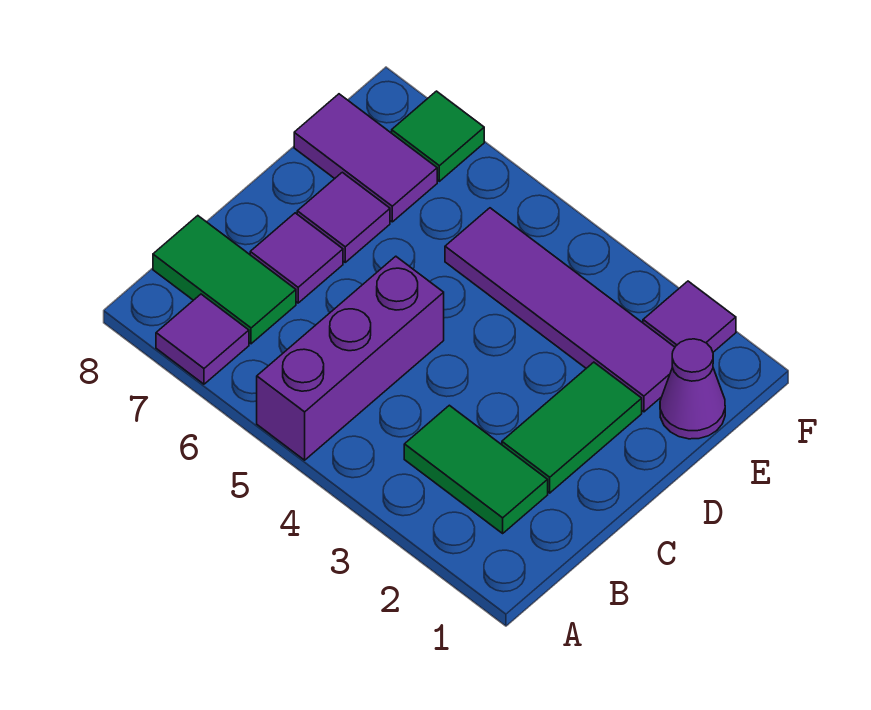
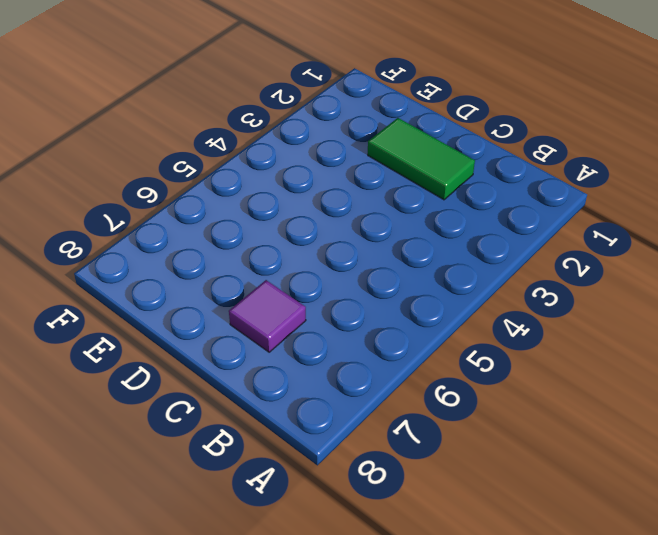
none -> purple 1x3 brick [257,256,444,460]
none -> purple 1x1 tile [156,294,249,384]
none -> green 1x2 tile [404,405,548,533]

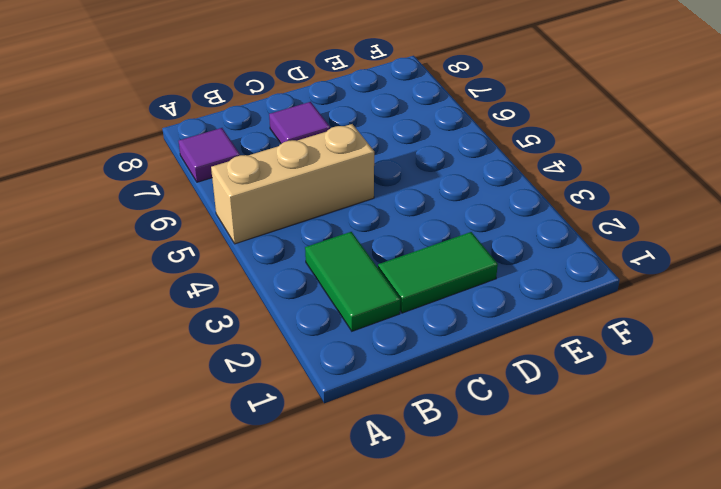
tan 1x3 brick [211,124,374,244] -> purple 1x3 brick [257,256,444,460]
none -> green 1x2 tile [153,216,296,344]
none -> purple 1x1 tile [297,172,390,262]
none -> purple 1x1 cone [660,339,725,439]

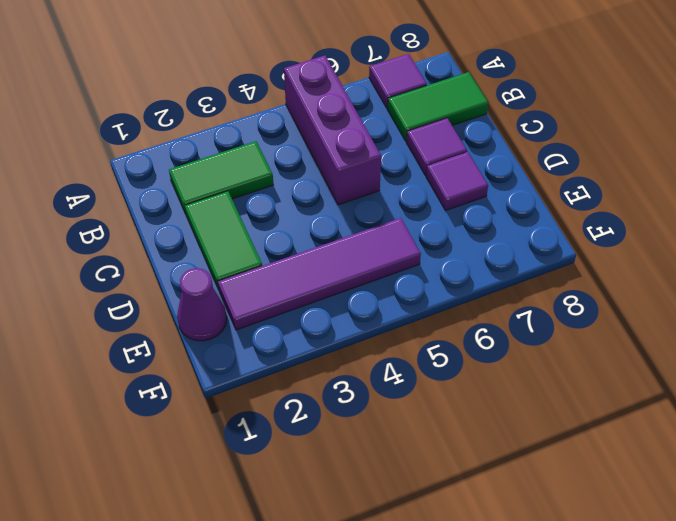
none -> purple 1x2 tile [294,94,437,222]
none -> purple 1x1 tile [643,281,736,352]
none -> green 1x1 tile [392,91,484,181]

